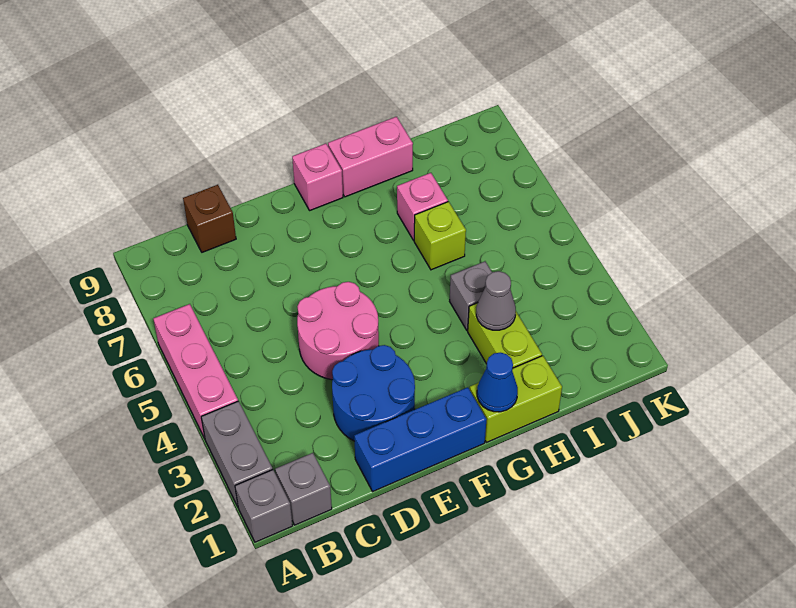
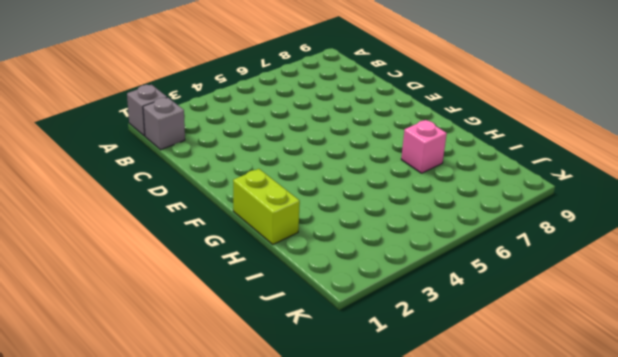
none -> grey 1x2 brick [201,401,273,506]
none -> pink 1x3 brick [153,304,238,438]
none -> brown 1x1 brick [183,185,236,252]

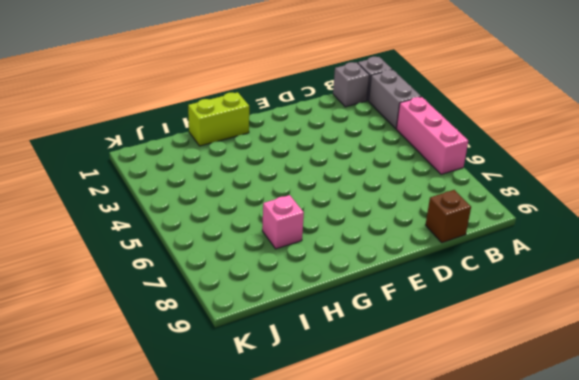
none -> blue 1x3 brick [354,387,487,492]
none -> blue 2x2 round brick [332,345,415,441]
none -> pink 2x2 round brick [297,282,379,380]

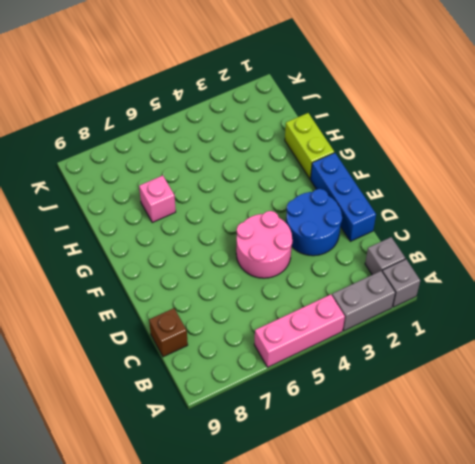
none -> pink 1x1 brick [292,144,343,211]
none -> pink 1x2 brick [328,117,413,197]
none -> lime 1x2 brick [468,303,542,368]

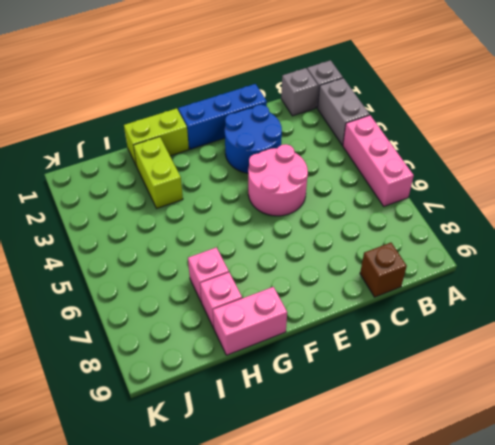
pink 1x1 brick [200,272,242,328] -> pink 1x1 brick moved to [292,144,343,211]
none -> grey 1x1 brick [450,261,492,330]
none -> lime 1x1 brick [414,202,466,270]
none -> blue 1x1 cone [477,353,518,412]

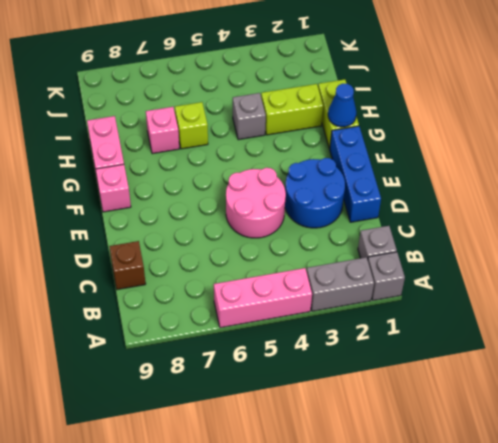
none -> grey 1x1 cone [476,271,516,330]

